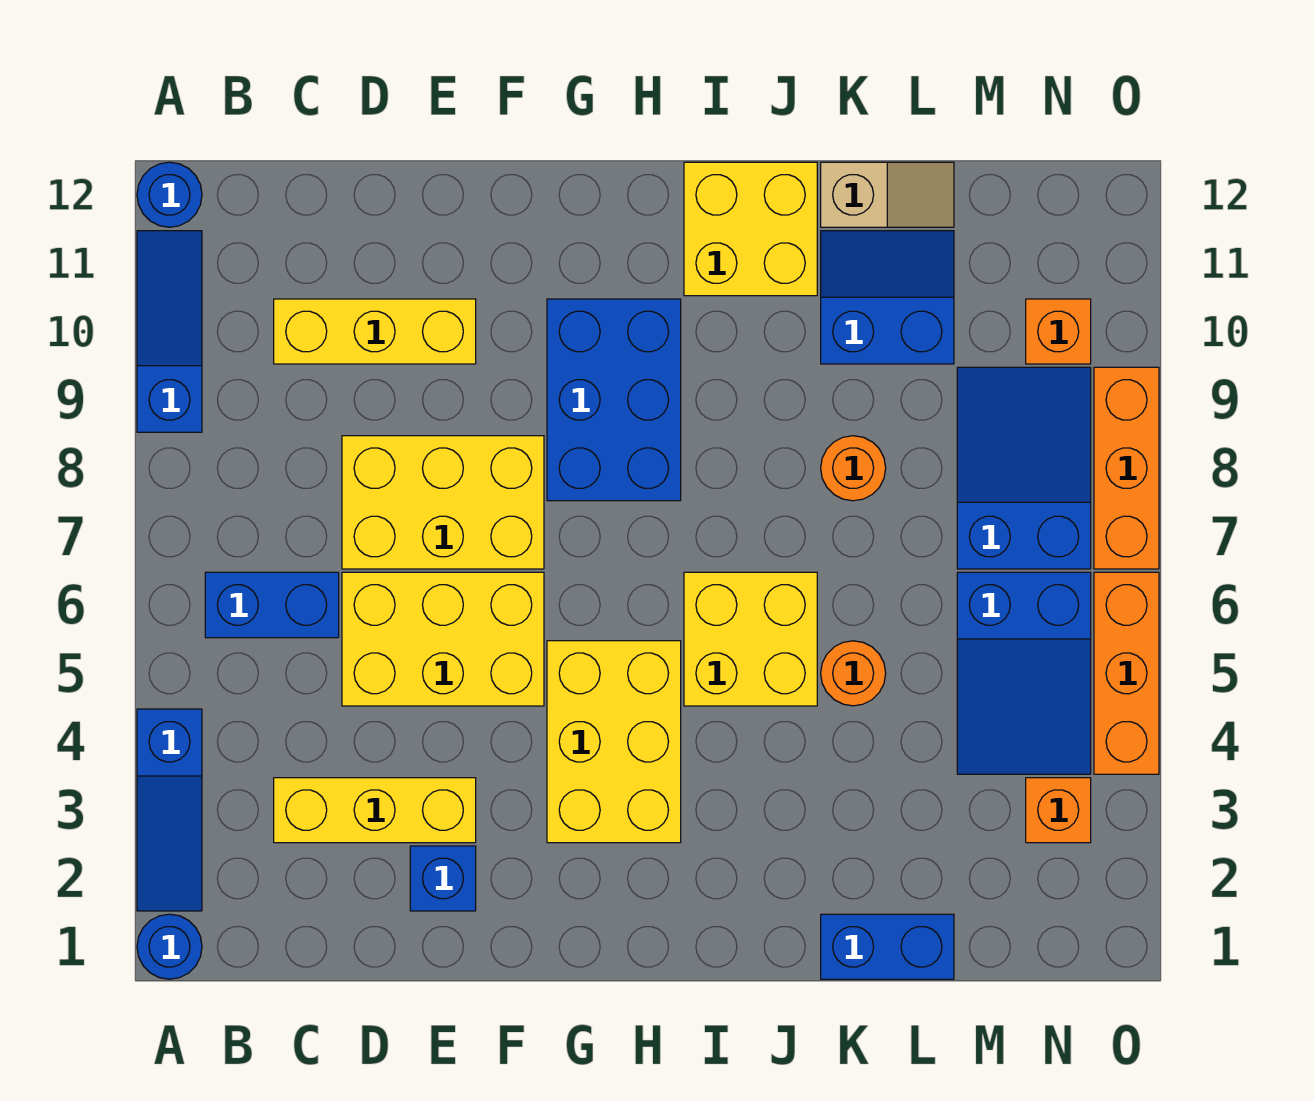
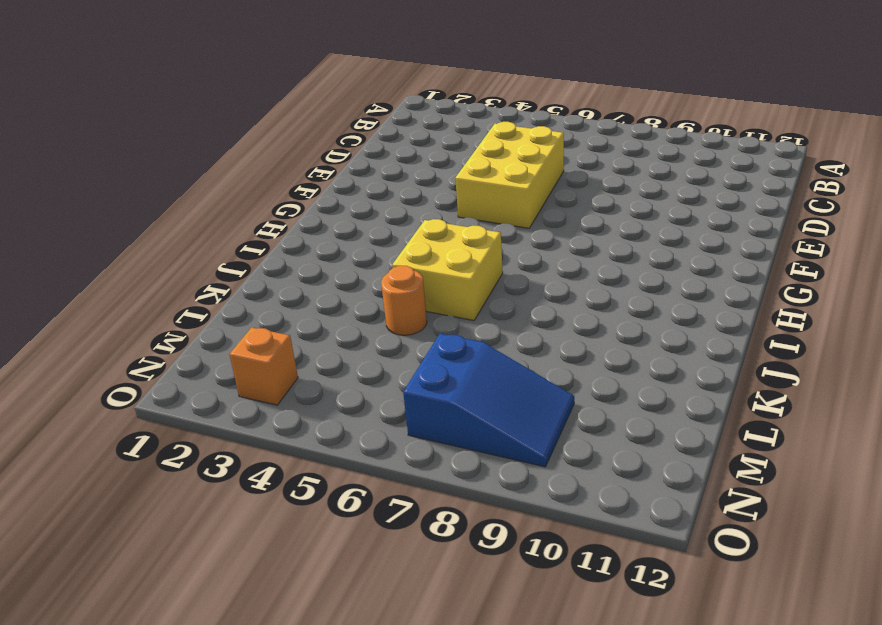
none -> blue 1x1 round brick [137,914,202,979]
none -> blue 1x3 slope [137,709,202,911]
none -> blue 1x3 slope [137,231,202,432]

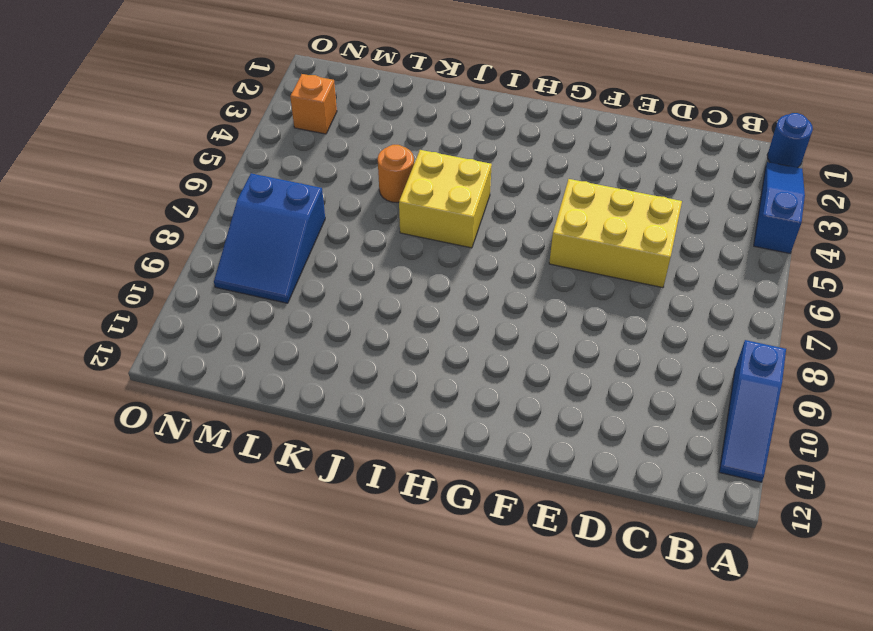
none -> blue 1x1 round brick [137,162,202,227]
none -> blue 1x2 brick [205,572,339,638]
none -> yellow 1x3 brick [274,778,476,843]

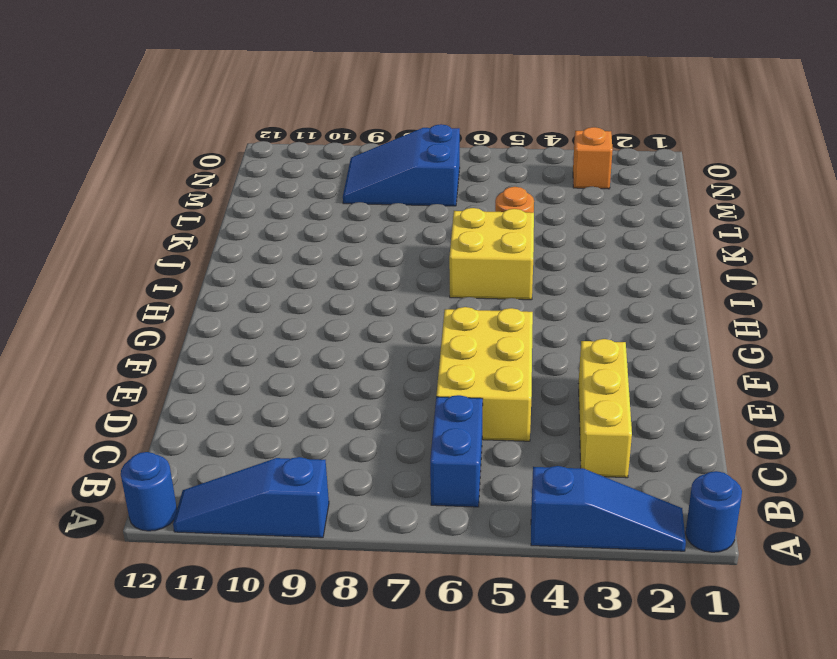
none -> yellow 1x3 brick [274,299,476,364]
none -> yellow 2x3 brick [342,436,544,569]
none -> blue 1x1 brick [410,846,476,911]

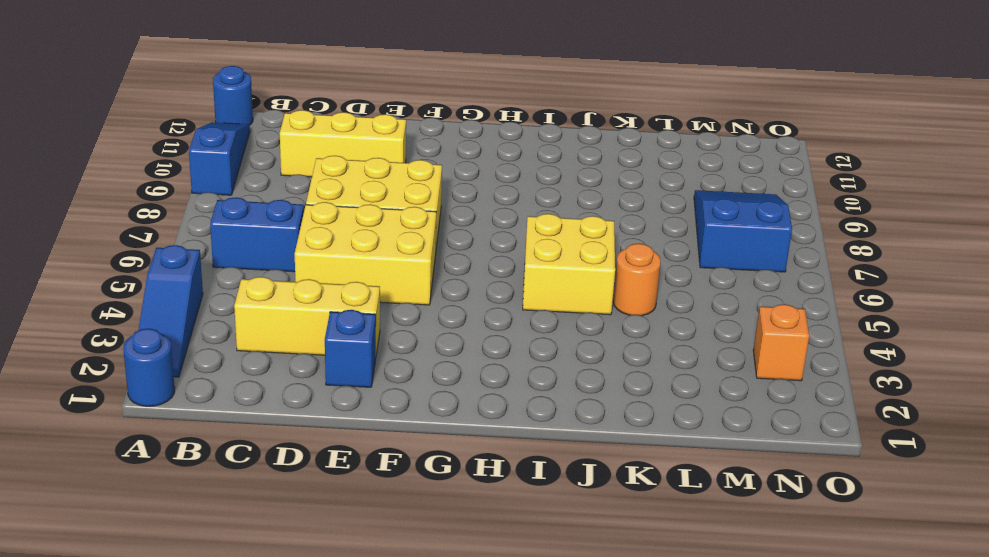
none -> yellow 2x3 brick [547,641,681,843]
none -> blue 2x3 brick [547,299,681,501]
none -> yellow 2x2 brick [684,162,817,296]

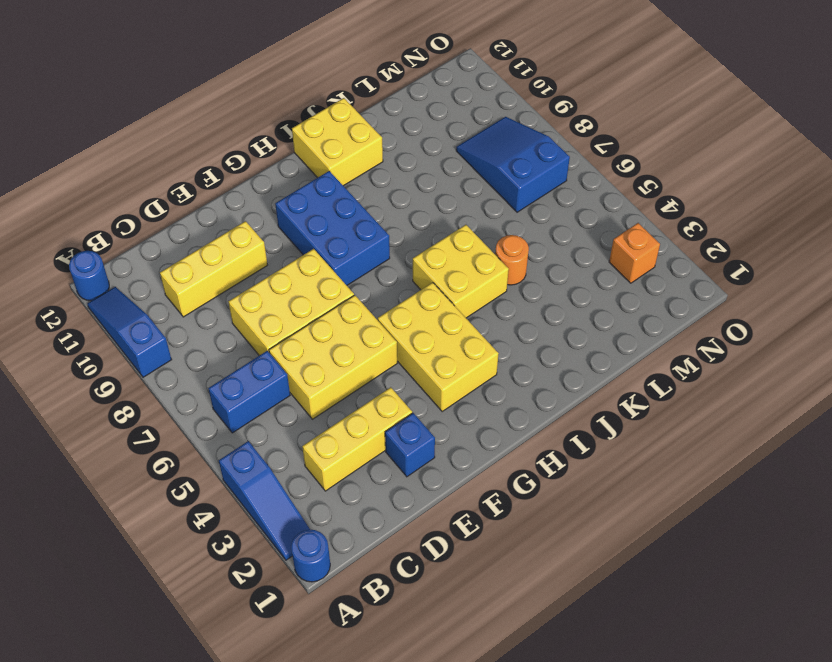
none -> blue 1x2 brick [821,914,954,979]
none -> orange 1x1 round brick [821,436,886,501]
none -> blue 2x2 slope [821,231,954,364]

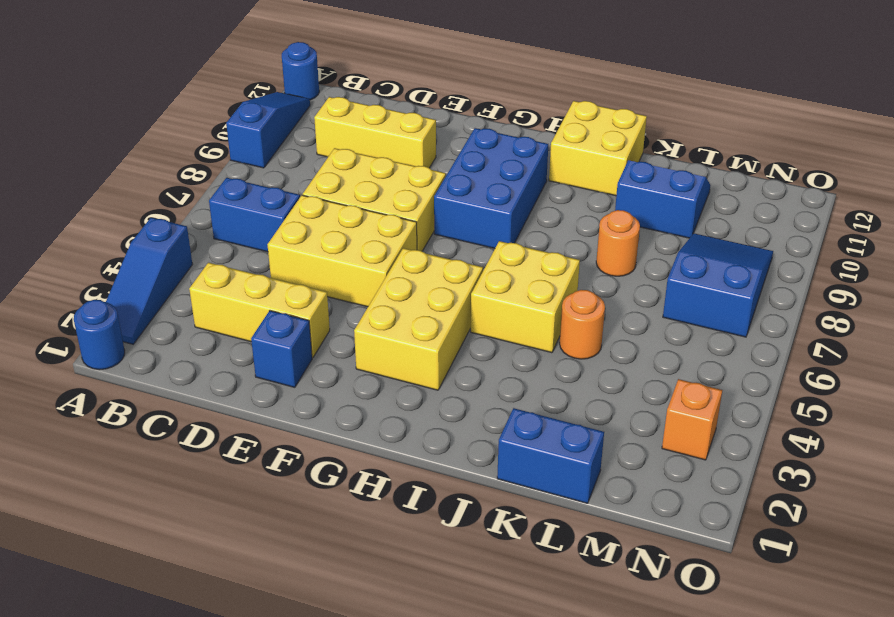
none -> tan 1x2 slope [821,162,954,227]
none -> blue 2x3 slope [957,572,1091,774]
none -> orange 1x1 brick [1026,299,1091,364]

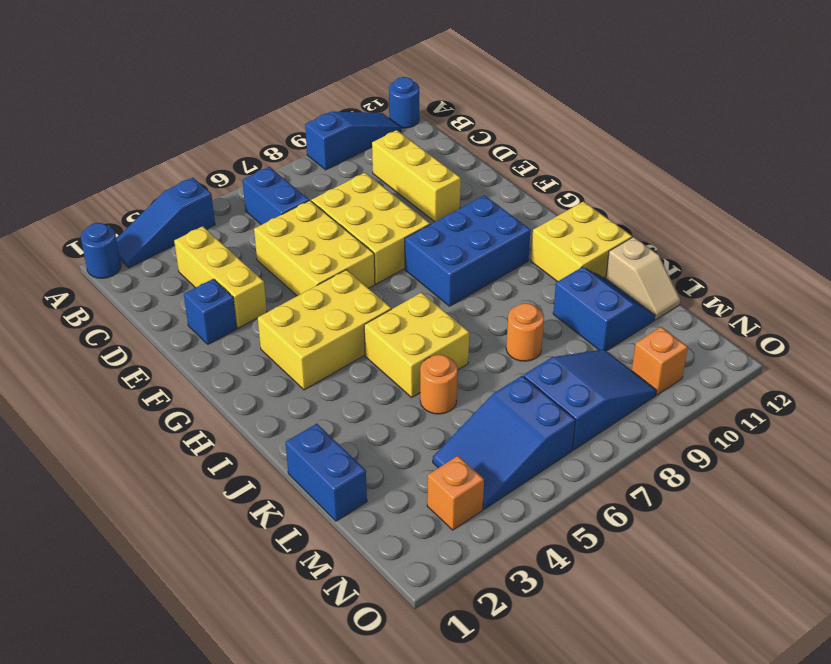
none -> orange 1x3 brick [1094,572,1159,774]
none -> orange 1x3 brick [1094,367,1159,569]

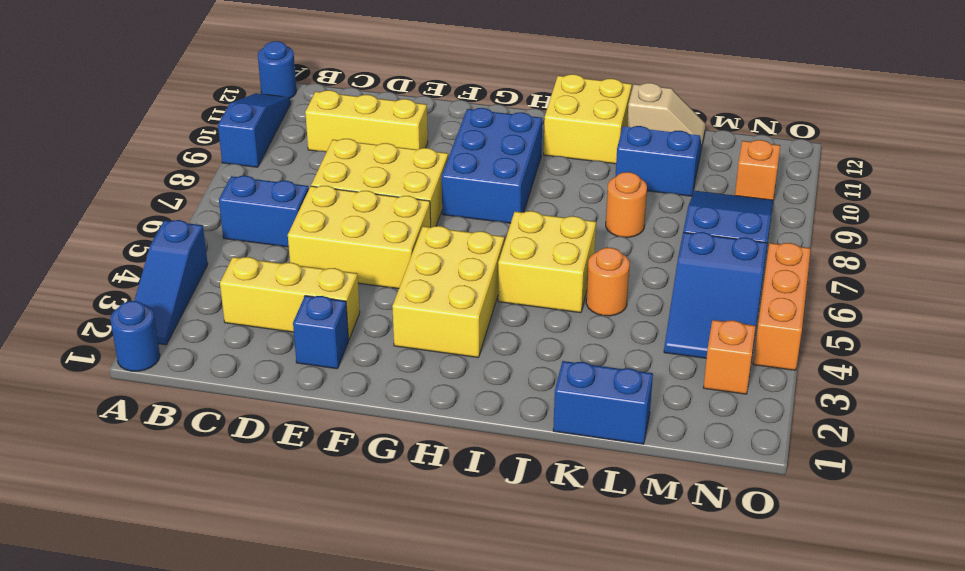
none -> orange 1x3 brick [1094,367,1159,569]

